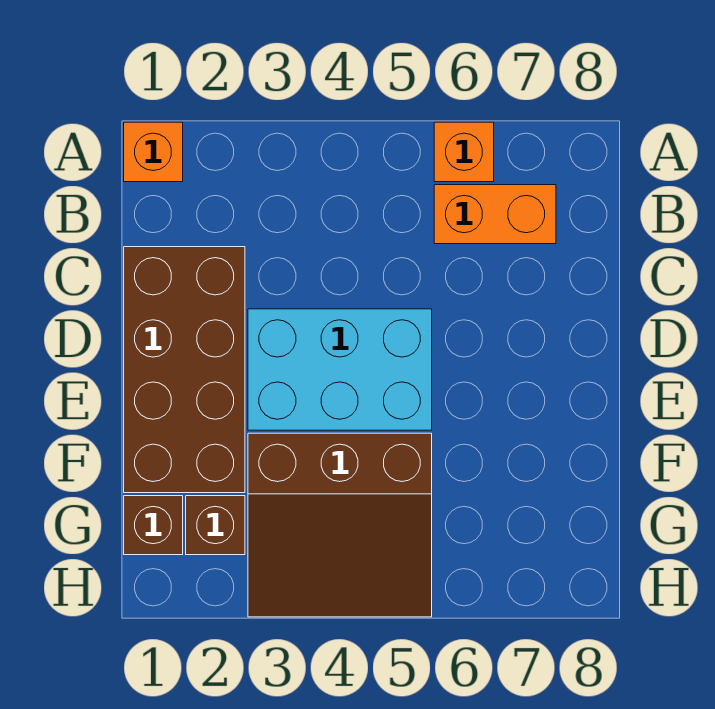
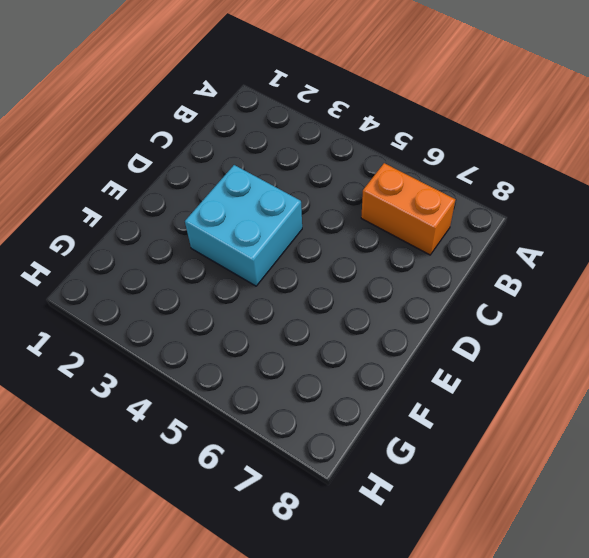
cyan 2x2 brick [185,165,302,286] -> cyan 2x3 brick [248,309,432,430]
none -> orange 1x1 brick [124,122,183,182]
none -> orange 1x1 brick [434,122,494,182]

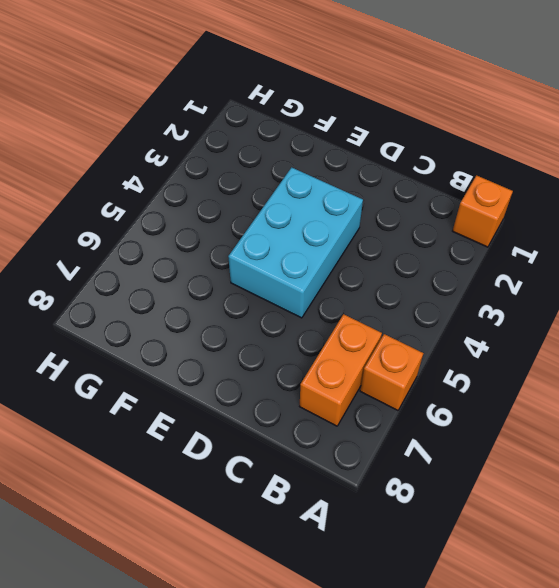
none -> brown 2x4 brick [124,247,245,493]
none -> brown 3x3 slope [248,433,432,617]

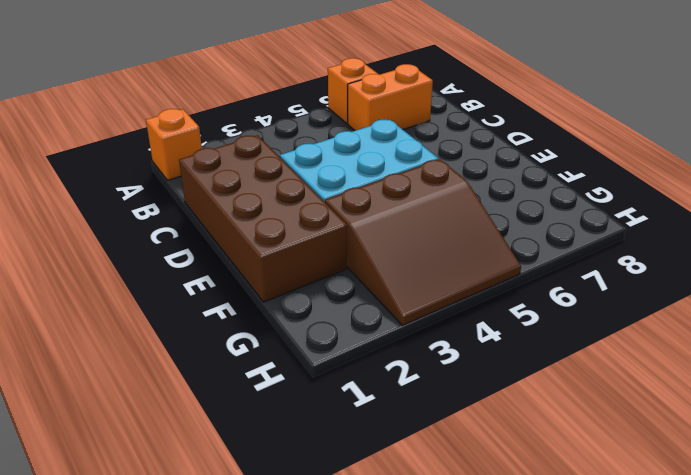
none -> brown 1x1 brick [124,496,183,555]
none -> brown 1x1 brick [186,496,245,555]

